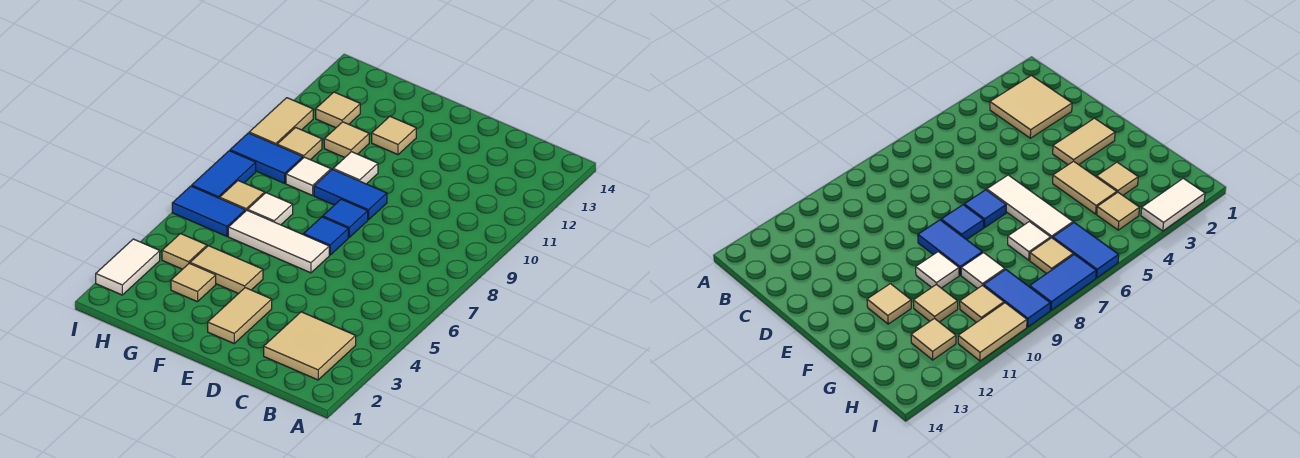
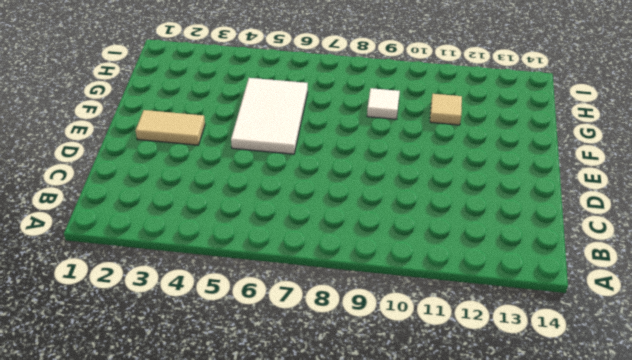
white 2x3 tile [231,78,308,154] -> white 1x3 tile [228,210,329,273]
none -> tan 2x2 tile [264,312,356,380]
none -> blue 1x1 tile [303,217,348,255]
none -> blue 1x1 tile [323,199,368,237]

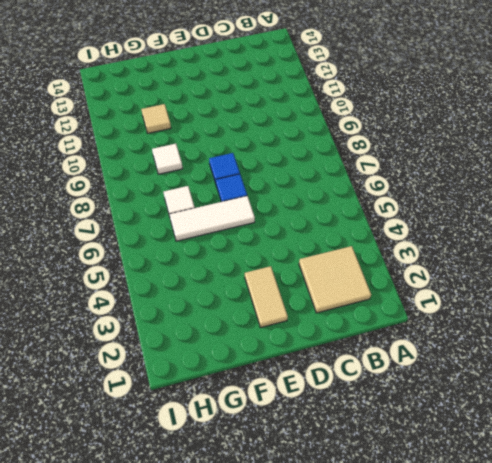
none -> blue 1x2 tile [314,169,387,220]
none -> tan 1x2 tile [190,246,263,294]
none -> white 1x1 tile [333,152,378,184]

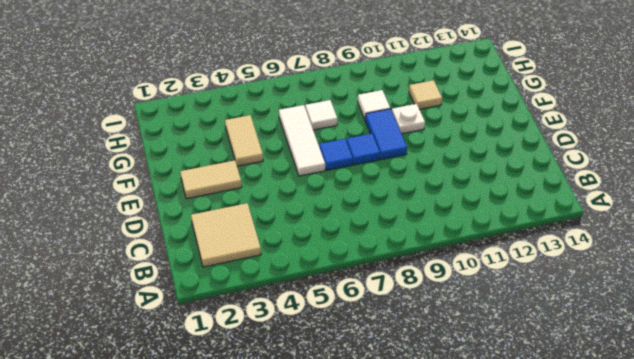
white 1x1 plate [392,104,425,134] -> white 1x1 tile [333,152,378,184]
none -> tan 1x1 tile [372,117,416,155]
none -> tan 1x1 tile [171,263,216,302]
none -> tan 1x1 tile [162,234,207,269]

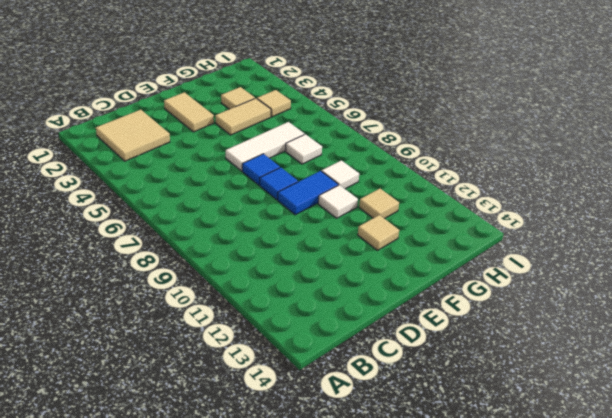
none -> blue 1x2 tile [172,186,245,236]
none -> tan 1x1 tile [220,181,265,211]
none -> blue 1x2 tile [230,133,303,183]

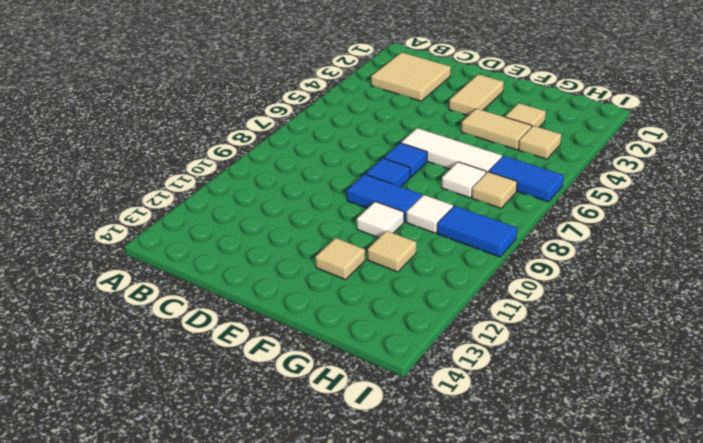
none -> tan 1x1 tile [277,128,322,160]
none -> tan 1x1 tile [316,92,360,128]
none -> white 1x2 tile [96,239,160,295]

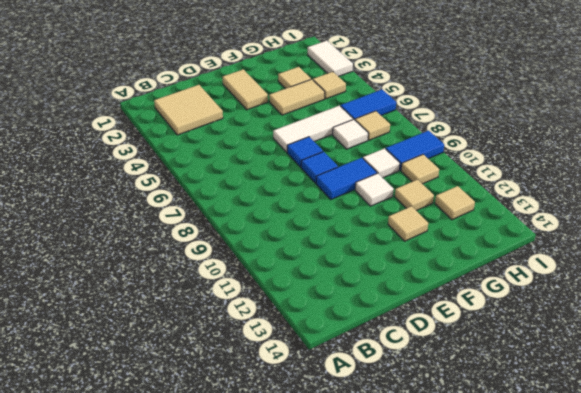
none -> blue 1x2 tile [192,151,256,198]
none -> tan 1x2 tile [249,98,313,145]

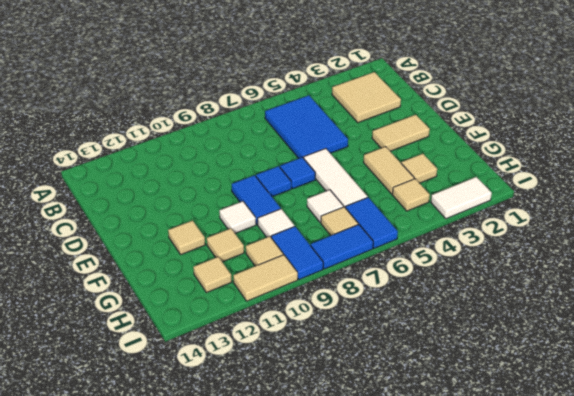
blue 2x3 tile [265,95,348,158] -> none

